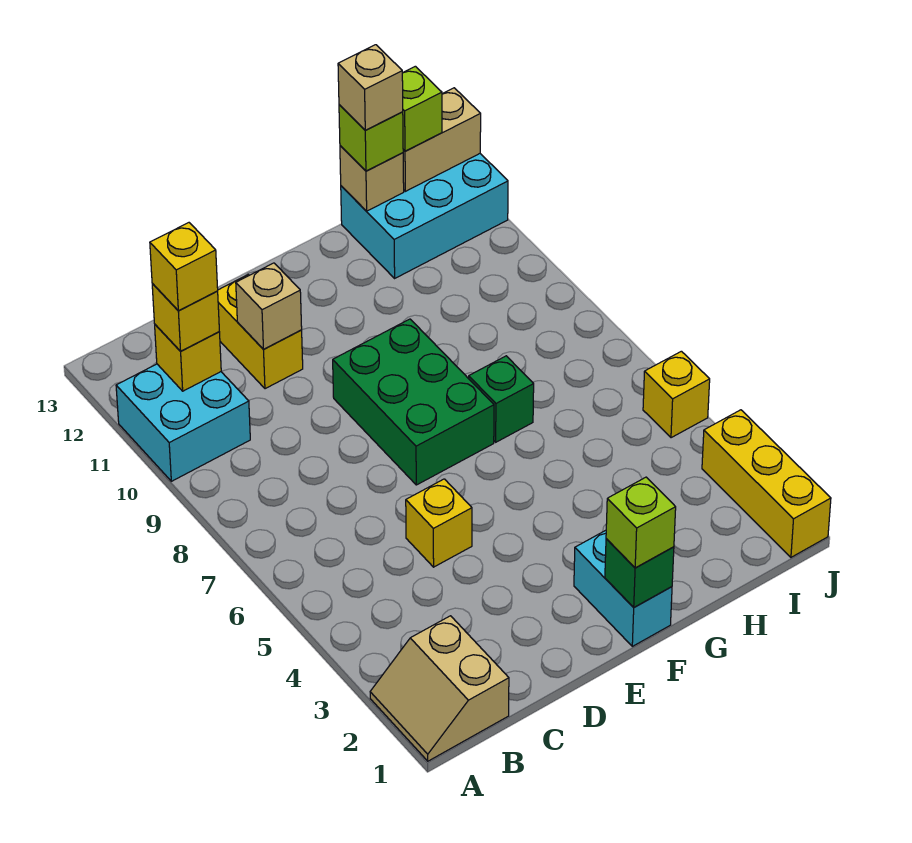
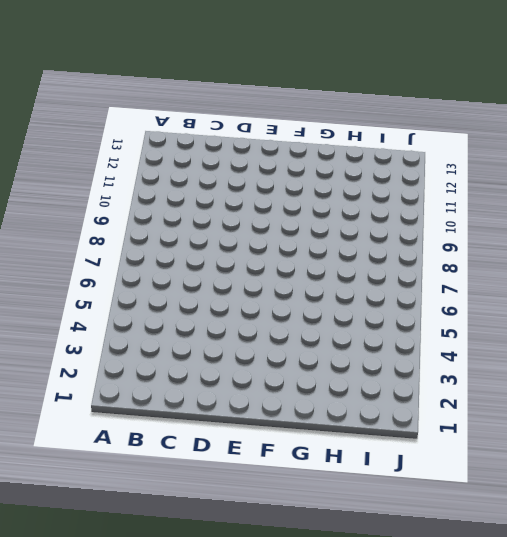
none -> tan 2x2 slope [370,616,509,761]
none -> cyan 2x2 brick [116,364,250,481]
none -> yellow 1x1 brick [406,479,472,567]

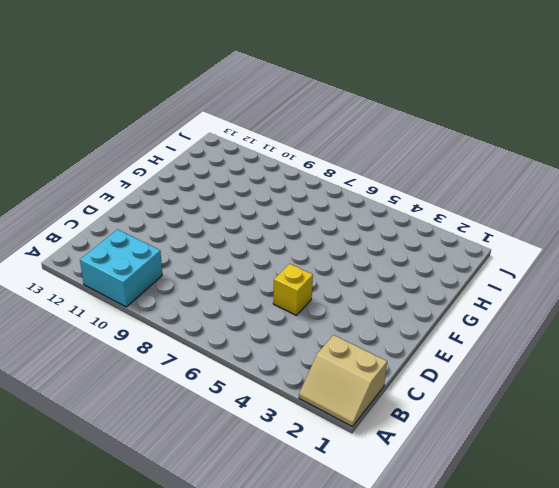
none -> yellow 1x2 brick [218,275,303,389]
none -> green 2x3 brick [333,319,494,485]
none -> cyan 1x2 brick [574,530,672,646]

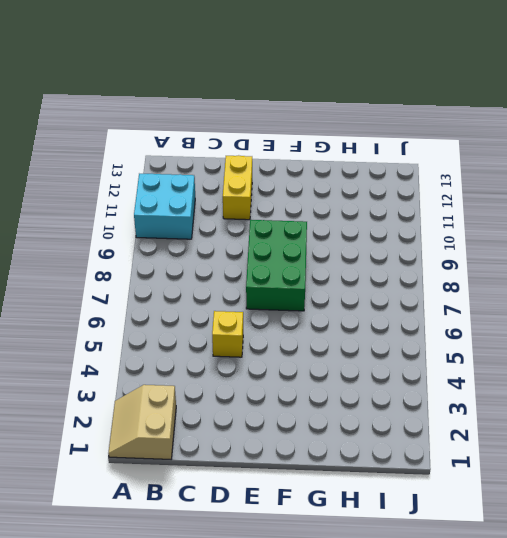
none -> cyan 1x2 brick [574,530,672,646]
none -> green 1x1 brick [469,356,534,442]
none -> cyan 2x3 brick [341,154,508,278]

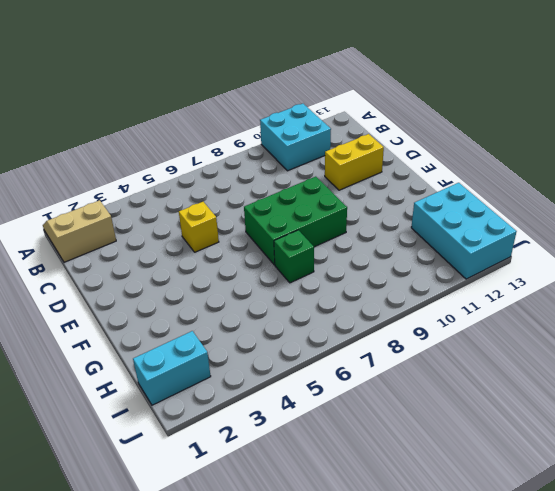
cyan 1x2 brick [133,331,211,405] -> cyan 1x2 brick moved to [574,530,672,646]
none -> yellow 1x3 brick [702,410,831,557]
none -> yellow 1x1 brick [643,351,710,438]
none -> yellow 1x1 brick [155,325,221,391]

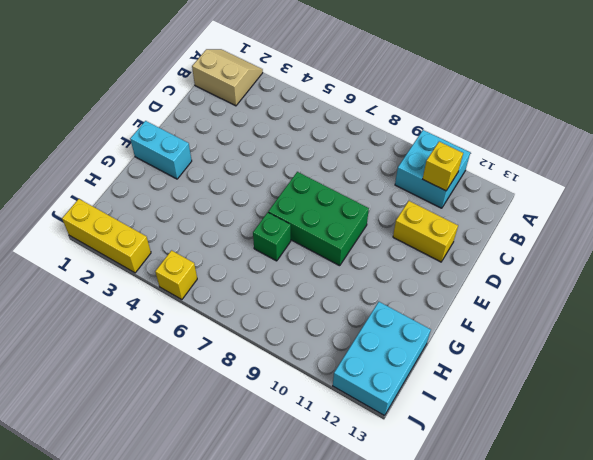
none -> yellow 1x1 brick [406,479,472,567]
none -> tan 1x1 brick [236,263,302,349]
none -> green 1x1 brick [605,539,674,607]

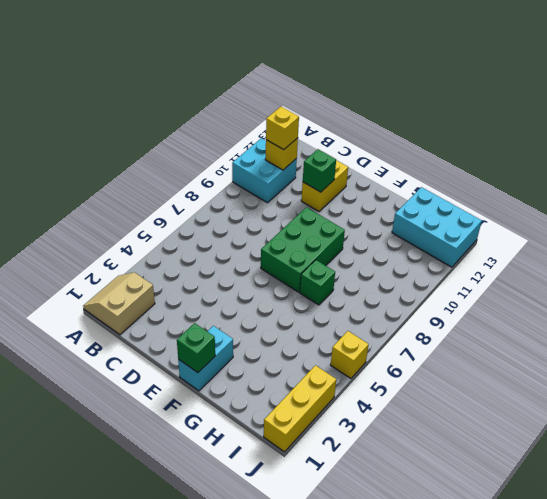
green 1x1 brick [303,149,336,192] -> tan 1x1 brick [236,263,302,349]
none -> yellow 1x1 brick [406,479,472,567]
none -> tan 1x1 brick [340,146,404,211]
none -> tan 1x2 brick [403,88,481,191]

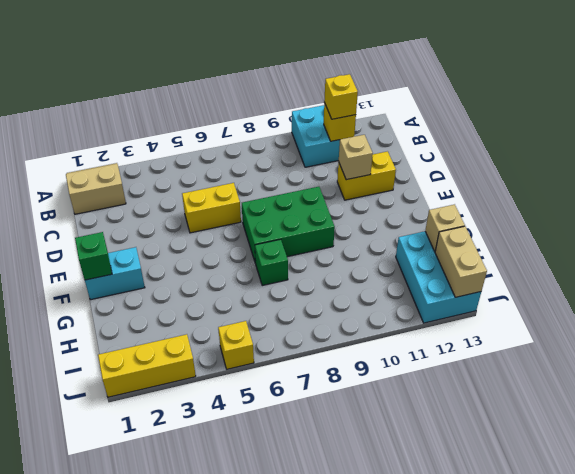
yellow 1x2 brick [182,183,241,233] -> yellow 1x1 brick [406,479,472,567]
none -> lime 1x1 brick [606,477,676,568]
none -> lime 1x1 brick [339,105,403,171]
none -> lime 1x1 brick [402,66,442,151]

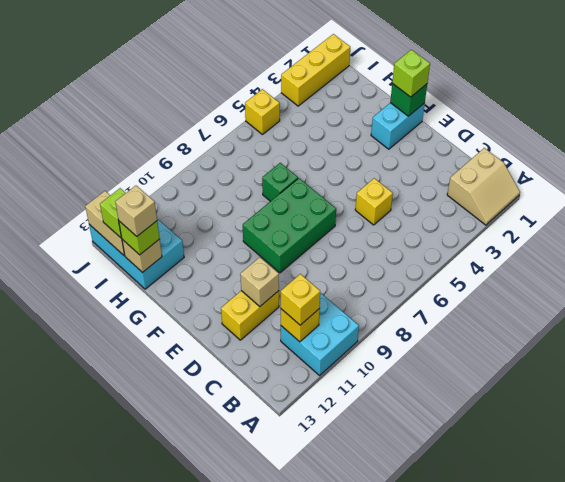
none -> yellow 1x1 brick [150,223,218,311]

